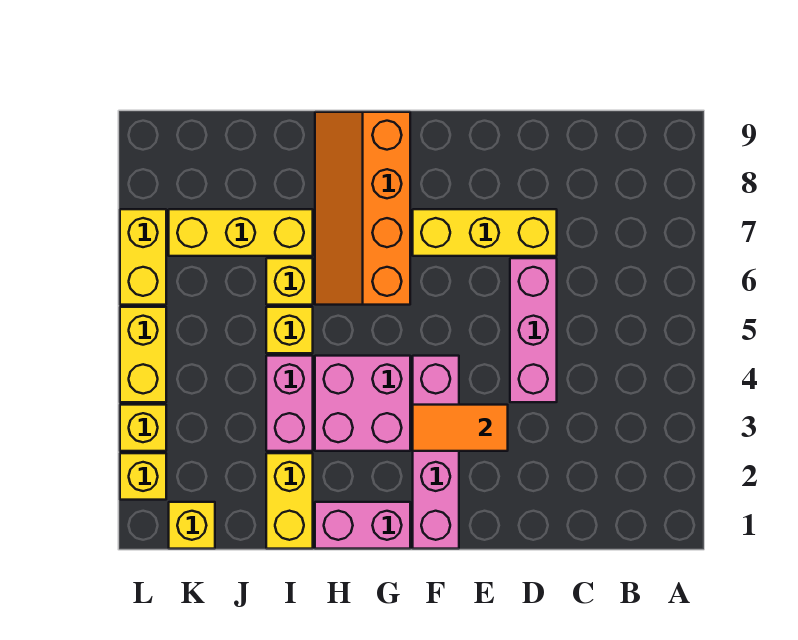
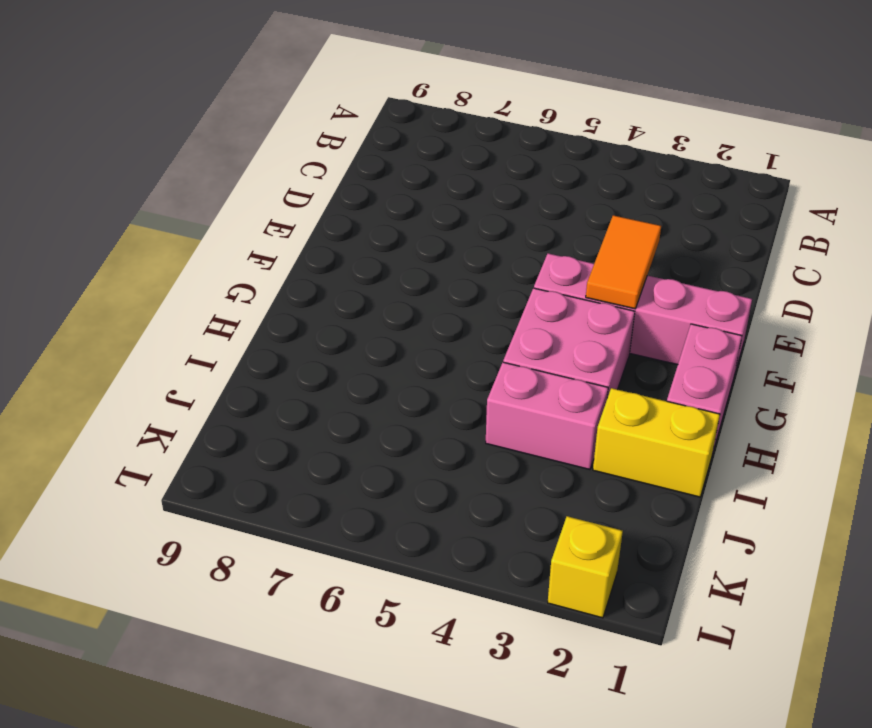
none -> pink 1x3 brick [510,258,557,402]
none -> yellow 1x3 brick [413,209,557,256]
none -> orange 2x4 slope [315,112,410,305]

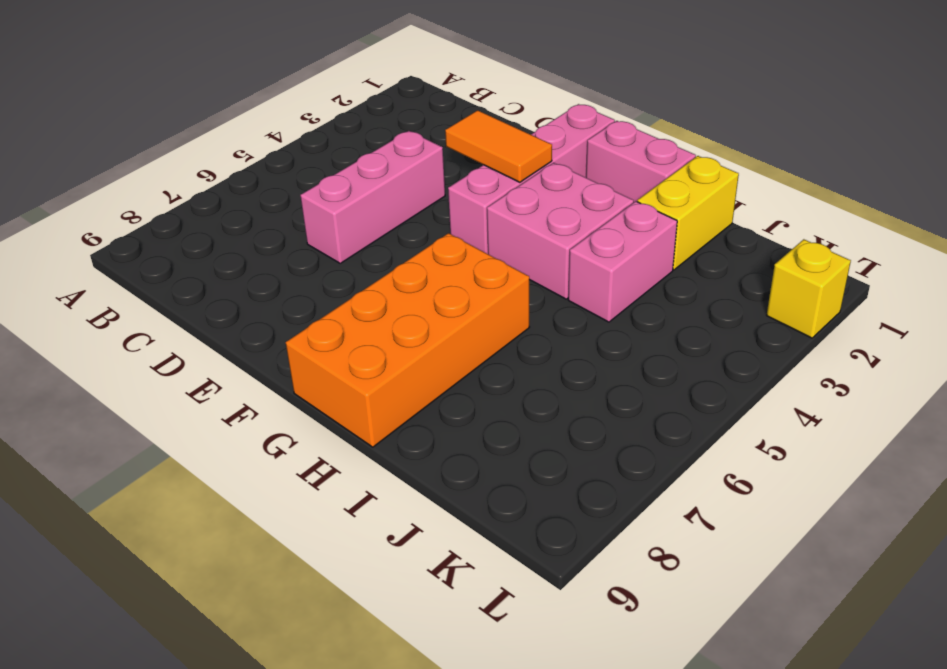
orange 2x4 brick [286,233,530,447] -> orange 2x4 slope [315,112,410,305]
none -> yellow 1x3 brick [413,209,557,256]
none -> yellow 1x1 brick [266,307,313,353]
none -> yellow 1x1 brick [266,258,313,305]

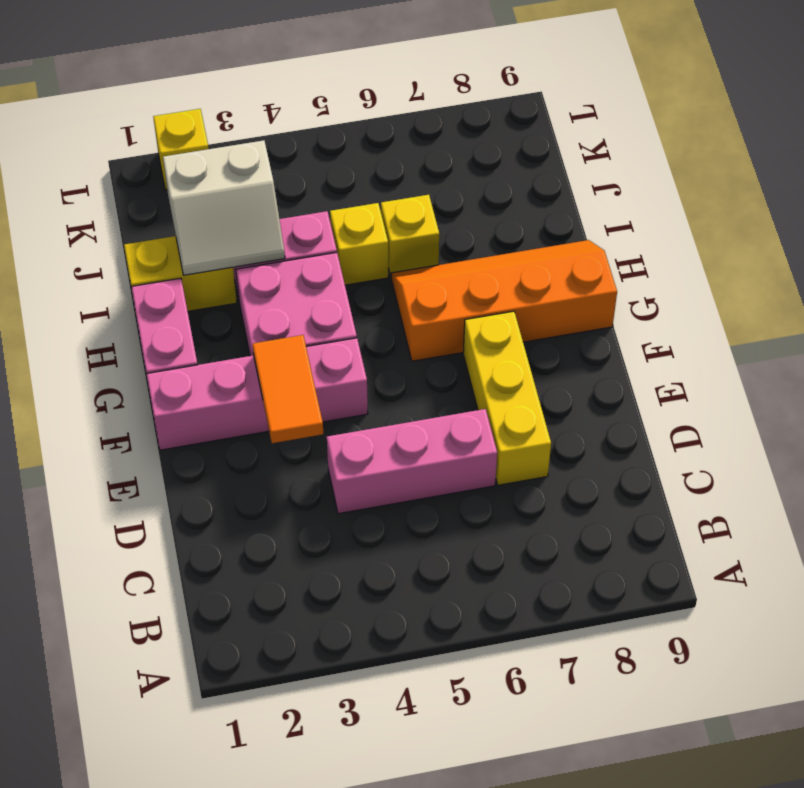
white 2x2 slope [163,140,285,275] -> none
none -> yellow 1x3 brick [169,209,313,256]
none -> yellow 1x1 brick [169,502,215,549]
none -> yellow 1x1 brick [120,405,166,451]

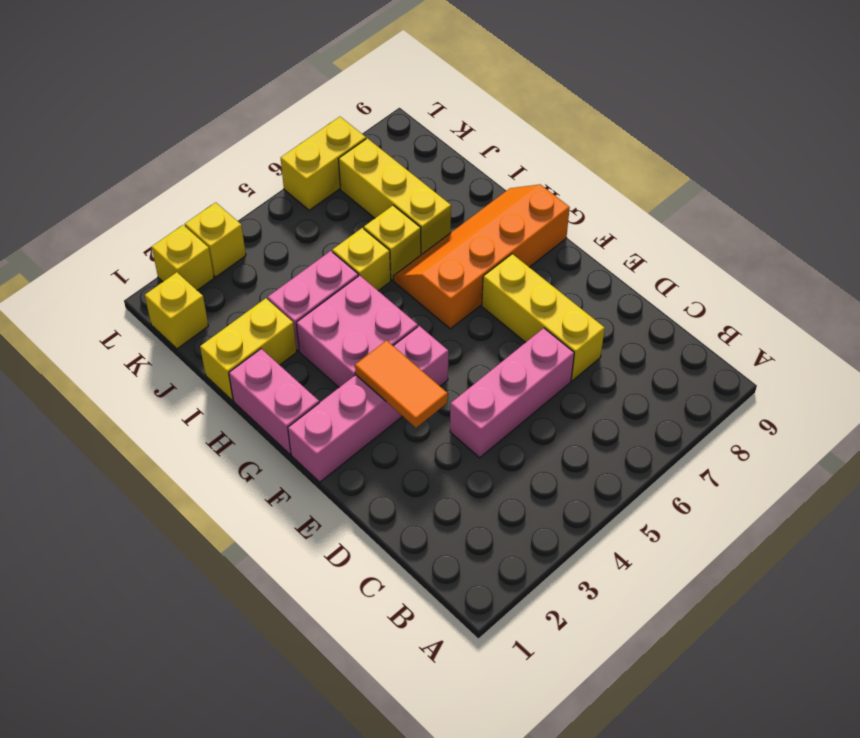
none -> yellow 1x2 brick [120,307,166,402]

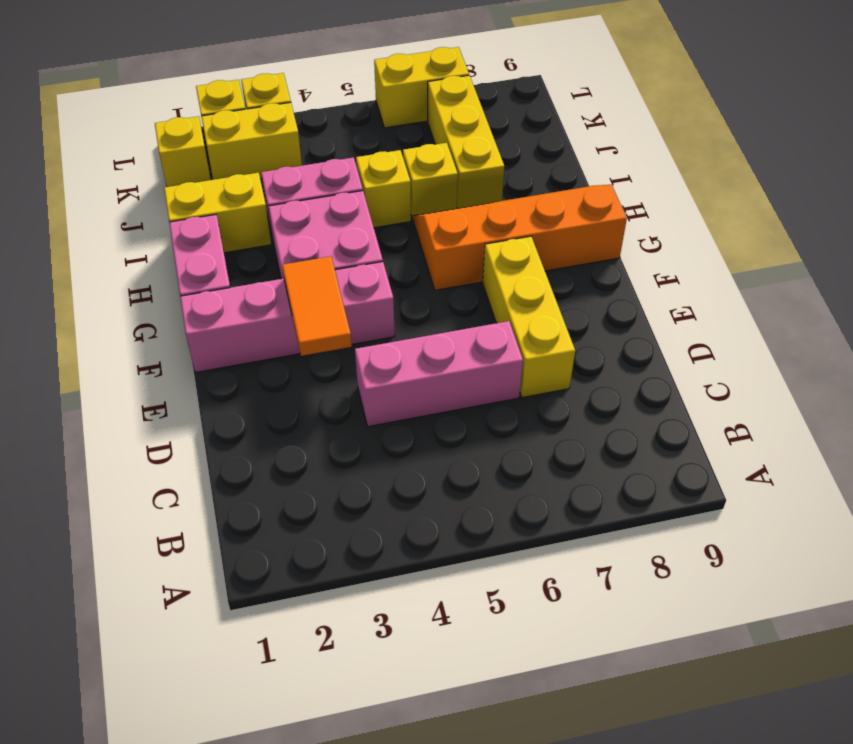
yellow 1x2 brick [201,102,302,180] -> yellow 1x2 brick moved to [120,307,166,402]

